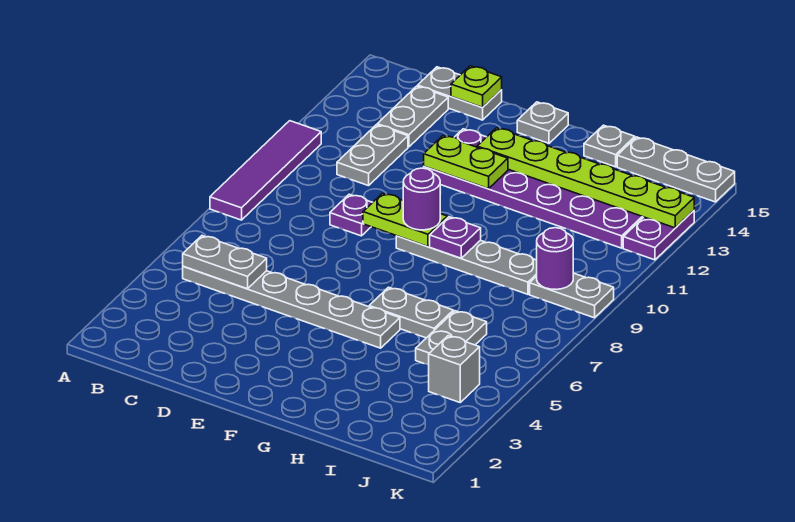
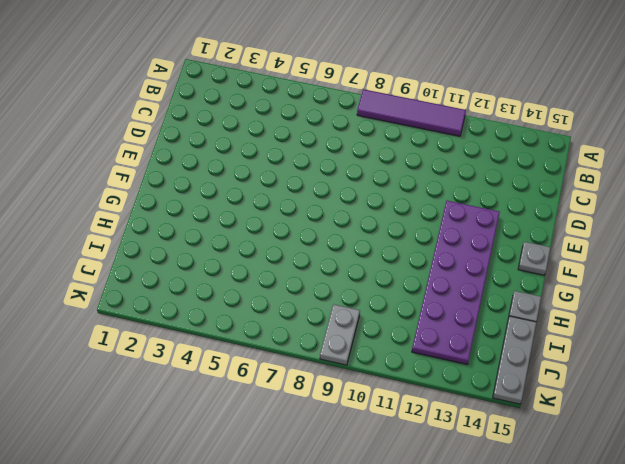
none -> grey 1x6 plate [183,266,400,348]
none -> grey 1x2 plate [337,125,408,186]
none -> grey 1x2 plate [377,86,448,147]

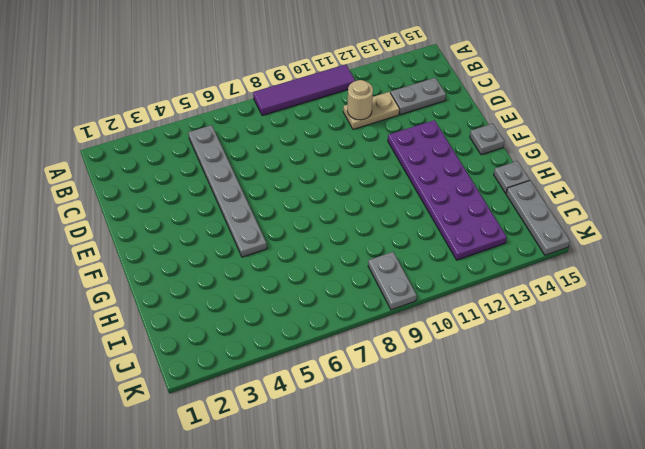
tan 1x2 plate [343,92,399,129] -> grey 1x2 plate [337,125,408,186]
tan 1x1 round brick [347,80,373,120] -> none
none -> grey 1x2 plate [418,67,502,120]
none -> purple 1x1 plate [330,194,373,236]
none -> grey 1x4 plate [396,236,537,294]

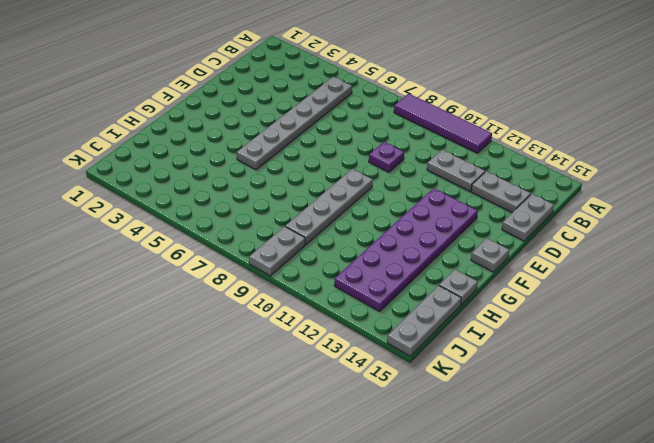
none -> grey 1x2 plate [369,287,453,338]
none -> grey 1x2 plate [416,311,487,365]
none -> grey 1x1 brick [429,336,480,402]

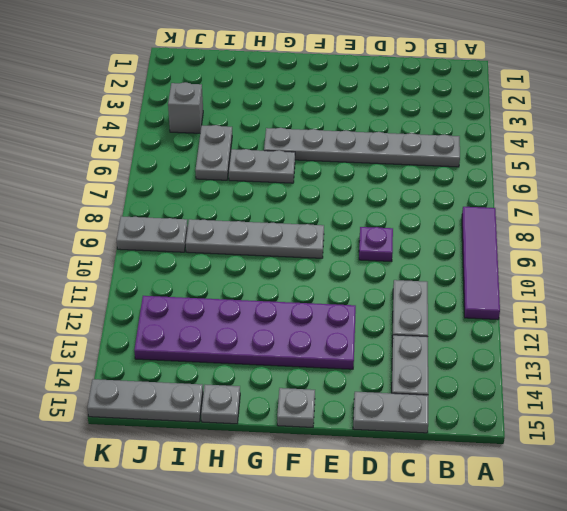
none -> purple 1x2 plate [623,211,694,260]
none -> grey 1x2 plate [183,236,267,289]
none -> lime 1x1 plate [451,66,502,108]

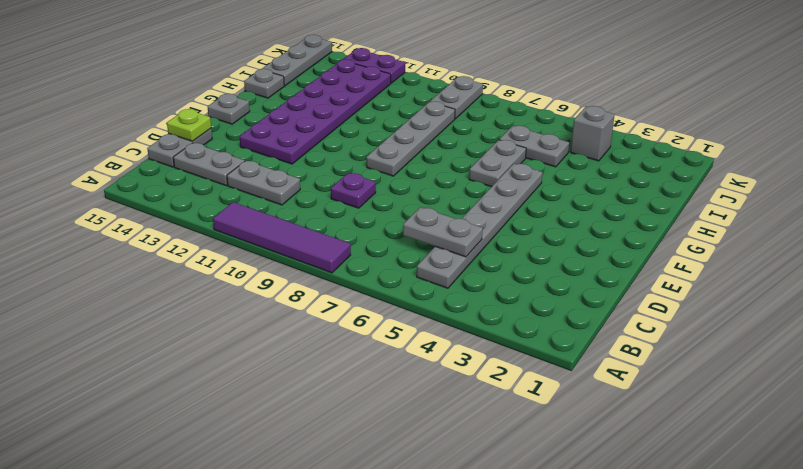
grey 1x2 plate [403,207,483,257] -> grey 1x2 plate turned to [183,236,267,289]
none -> lime 1x2 plate [363,193,447,247]
none -> lime 1x2 plate [424,136,508,189]
none -> lime 1x6 plate [477,128,694,228]

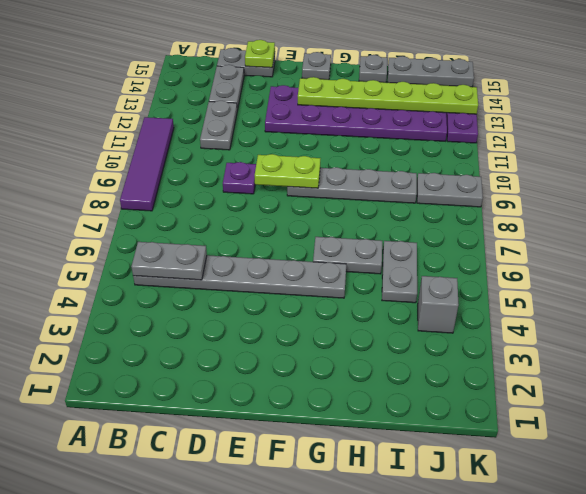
none -> lime 1x2 plate [424,136,508,189]
none -> purple 1x1 plate [430,217,481,258]
none -> purple 1x1 round brick [537,228,573,290]

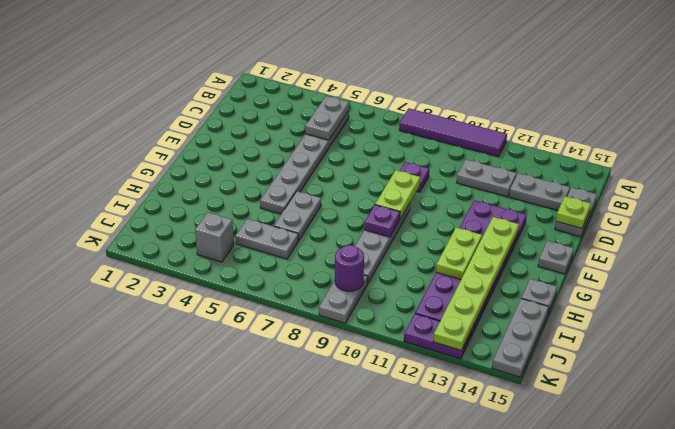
lime 1x2 plate [436,228,482,279] -> lime 1x2 plate moved to [424,136,508,189]
none -> purple 1x1 round brick [403,168,440,230]

